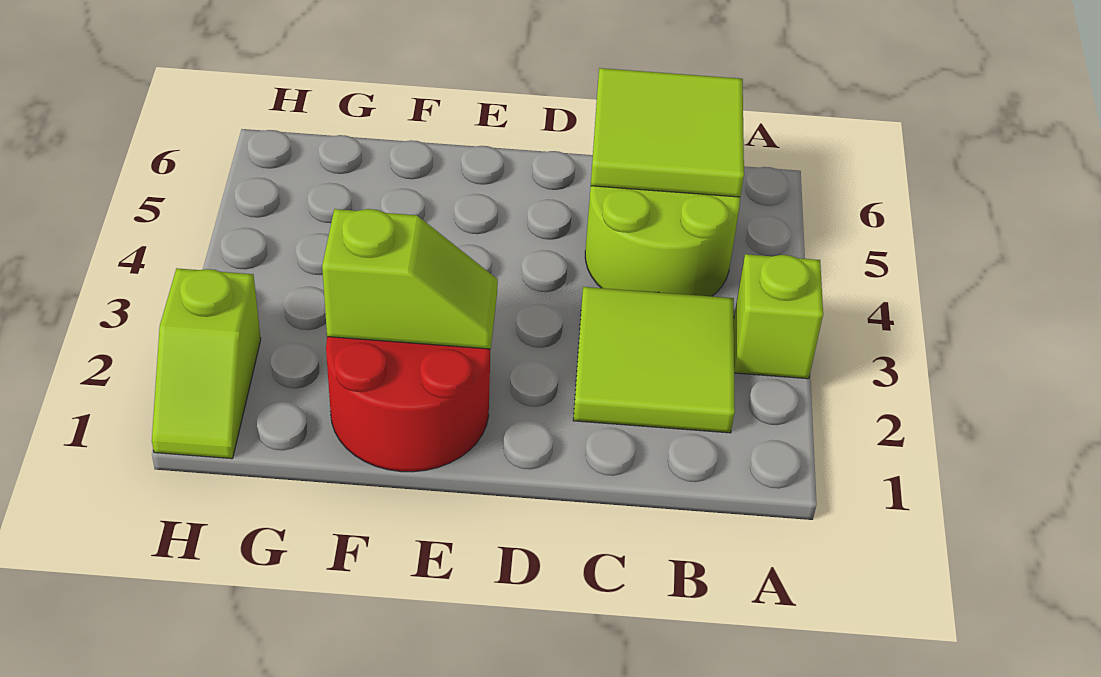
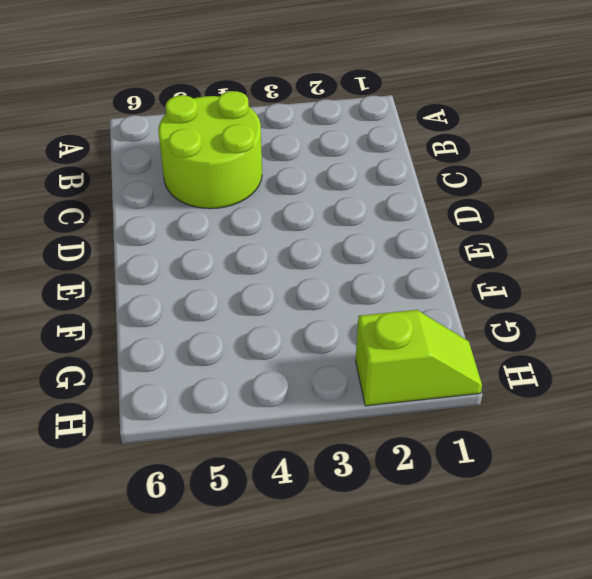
none -> lime 1x1 brick [734,254,823,379]
none -> lime 2x2 tile [573,287,735,433]

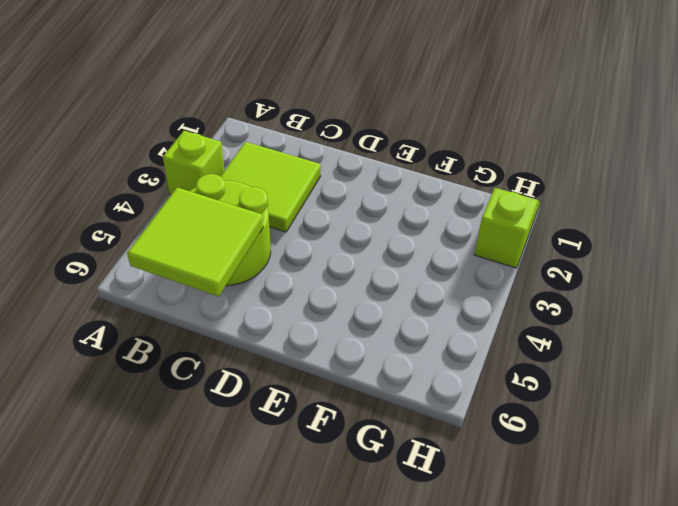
none -> red 2x2 round brick [326,337,490,472]
none -> lime 1x2 slope [322,209,498,349]

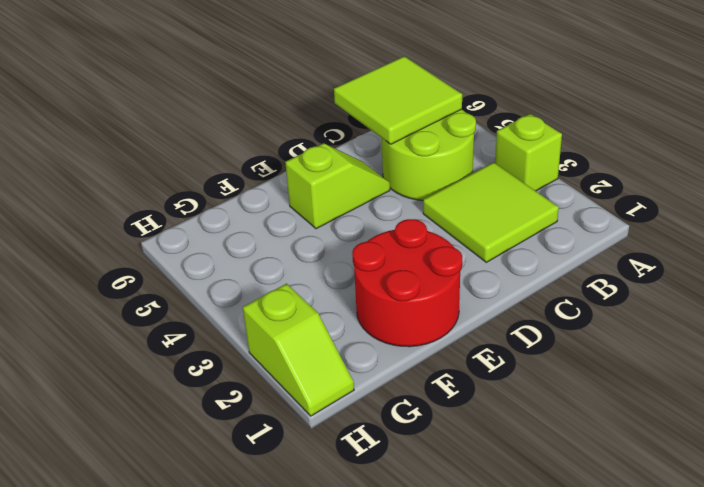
lime 1x2 slope [285,143,390,229] -> lime 1x2 slope moved to [322,209,498,349]

